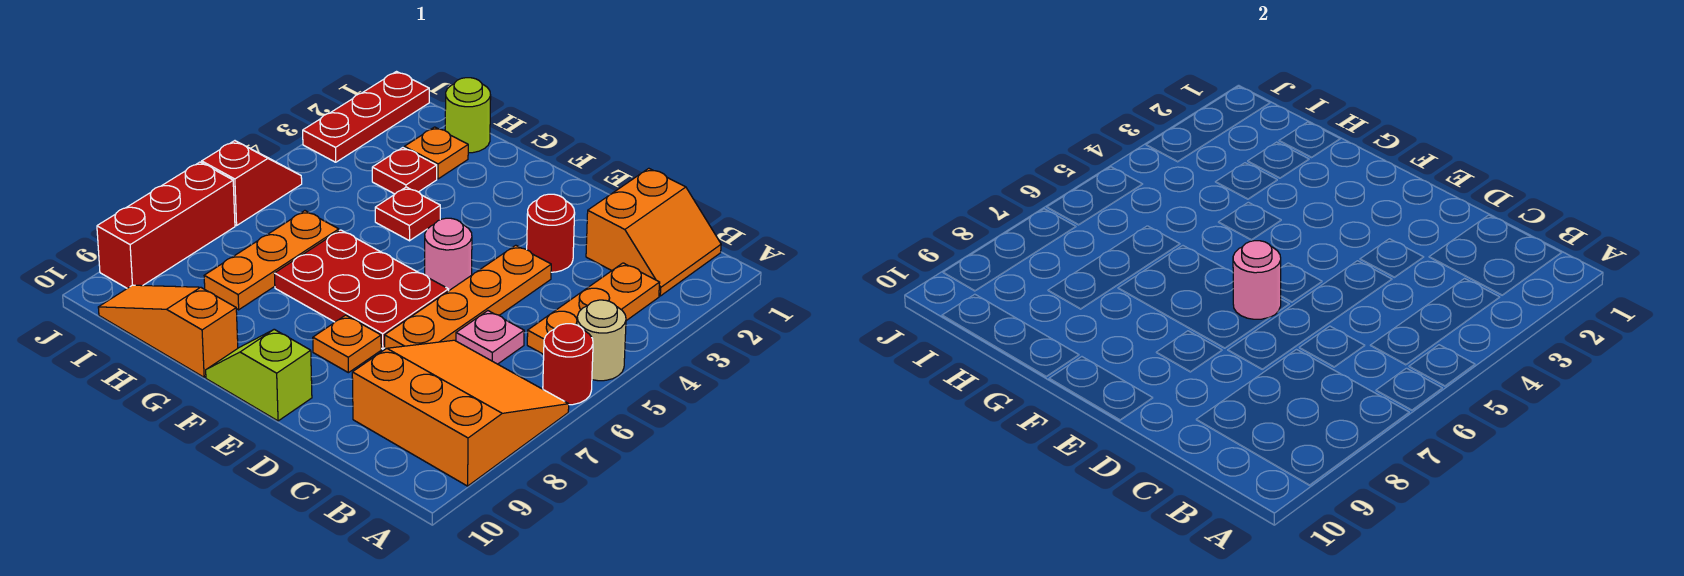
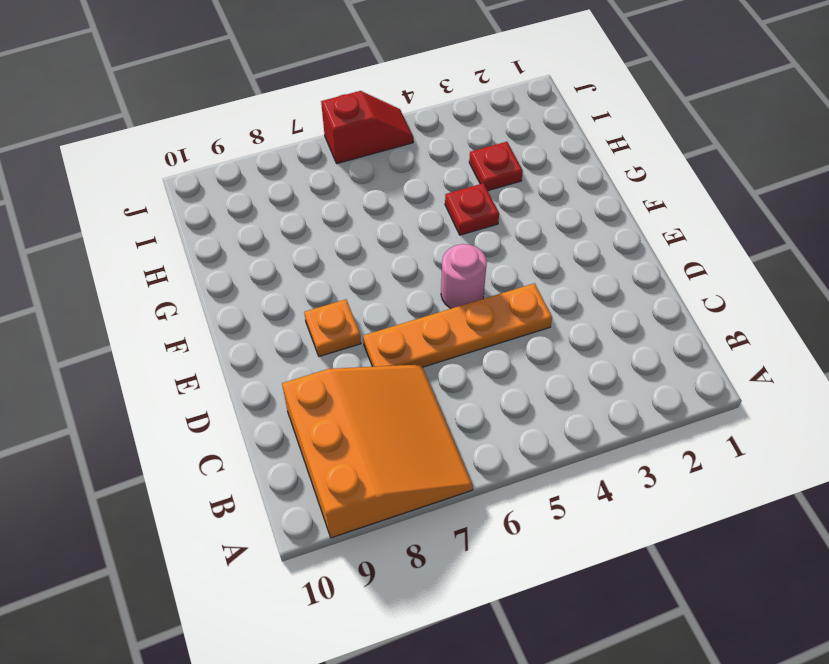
none -> tan 1x1 round brick [577,300,626,381]
none -> red 1x1 round brick [543,324,593,405]
none -> orange 2x2 slope [586,168,721,296]

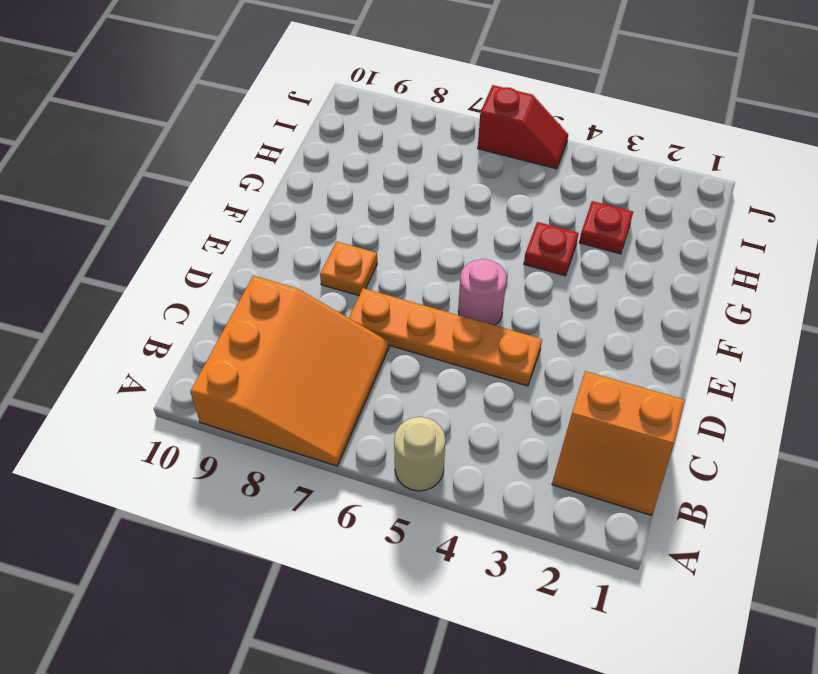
none -> red 1x1 round brick [543,324,593,405]
none -> orange 1x3 plate [527,263,660,354]
none -> pink 1x1 plate [456,311,524,364]

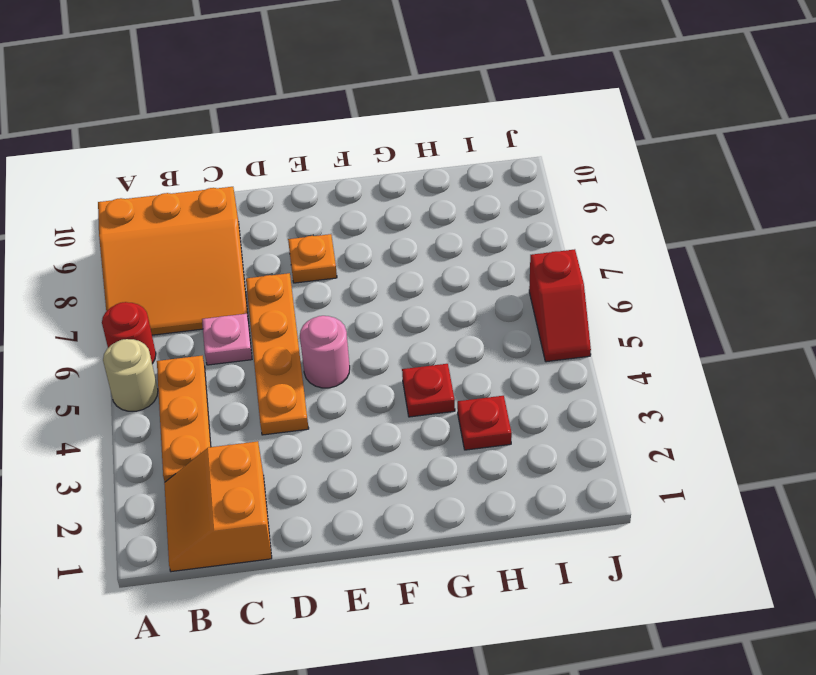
none -> red 1x1 round brick [527,194,575,272]
none -> red 2x3 plate [274,230,449,349]
none -> lime 1x2 slope [206,329,312,421]

